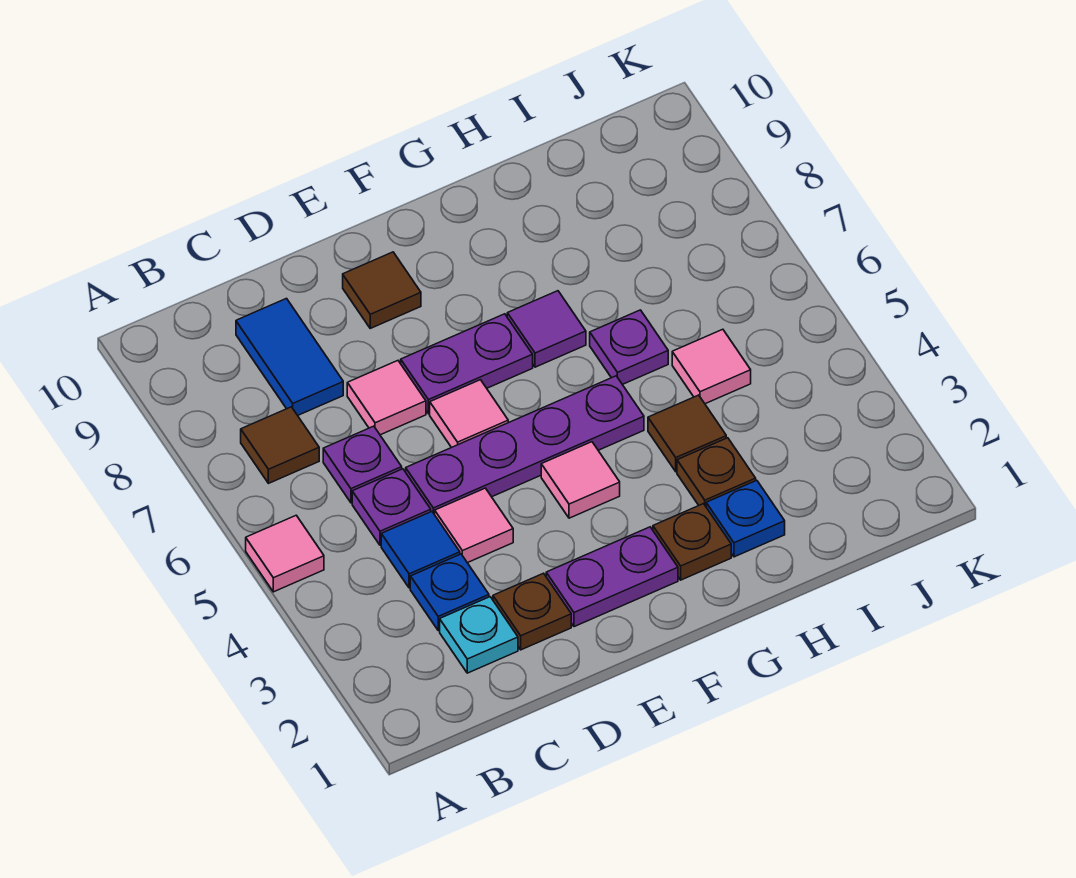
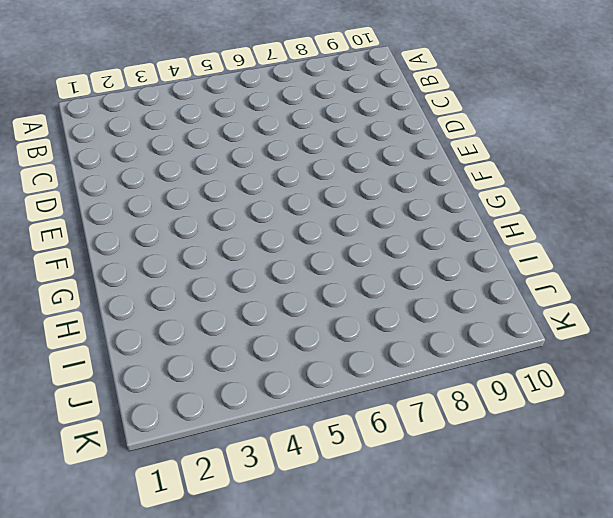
none -> pink 1x1 tile [246,515,324,592]
none -> brown 1x1 tile [241,407,319,483]
none -> cyan 1x1 plate [440,597,518,673]

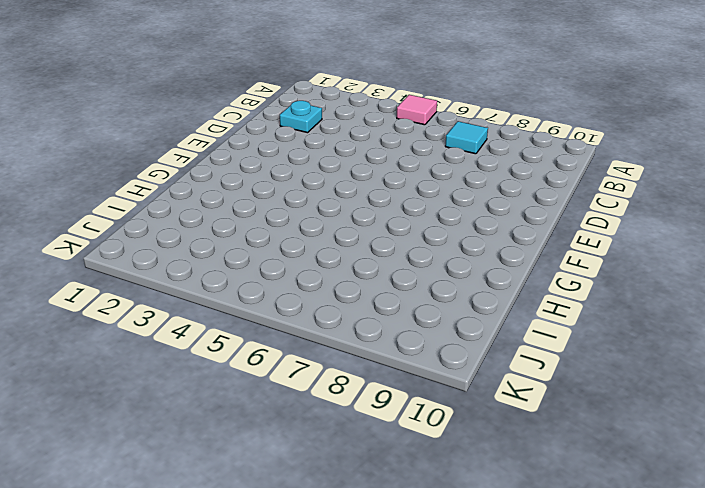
cyan 1x1 tile [445,121,488,154] -> brown 1x1 tile [241,407,319,483]
none -> blue 1x1 plate [410,554,489,630]
none -> blue 1x1 tile [381,512,460,588]
none -> purple 1x1 plate [352,469,431,545]

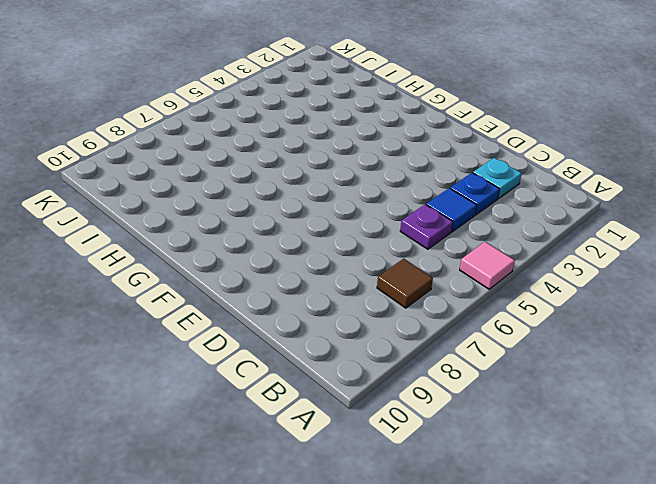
none -> purple 1x1 plate [323,426,402,503]
none -> blue 1x2 tile [236,299,343,416]
none -> brown 1x1 plate [493,573,571,650]

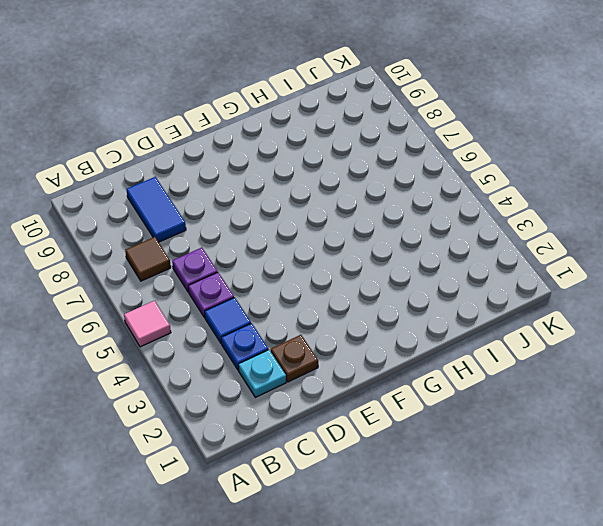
none -> pink 1x1 tile [435,488,513,563]
none -> purple 1x4 plate [406,376,644,515]
none -> pink 1x1 tile [347,361,426,435]

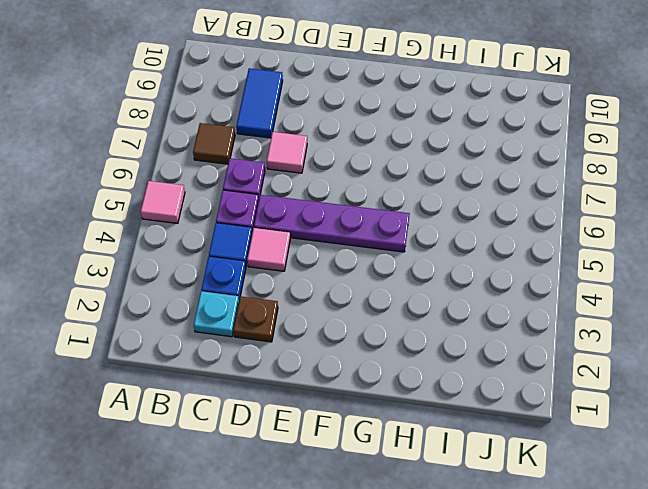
none -> purple 1x2 plate [546,527,678,627]
none -> pink 1x1 tile [430,380,508,447]
none -> purple 1x2 plate [401,314,533,414]

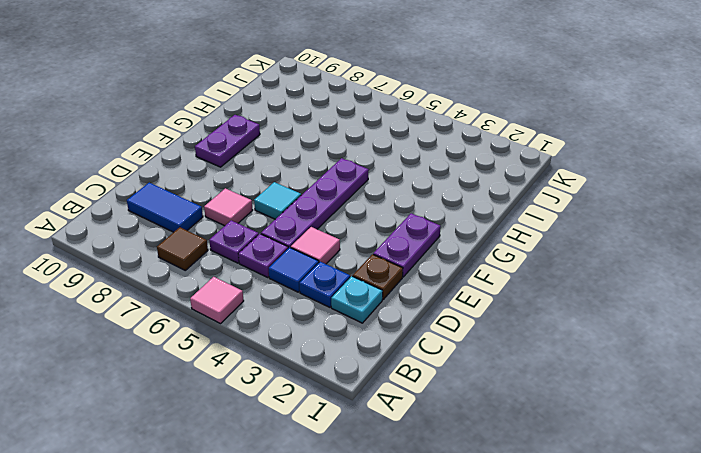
cyan 1x1 tile [254,182,301,219] -> pink 1x1 tile [430,380,508,447]
purple 1x2 plate [195,115,260,167] -> purple 1x2 plate moved to [401,314,533,414]
none -> brown 1x1 tile [343,252,421,328]
none -> pink 1x1 tile [541,442,620,518]
none -> brown 1x1 plate [653,504,731,580]

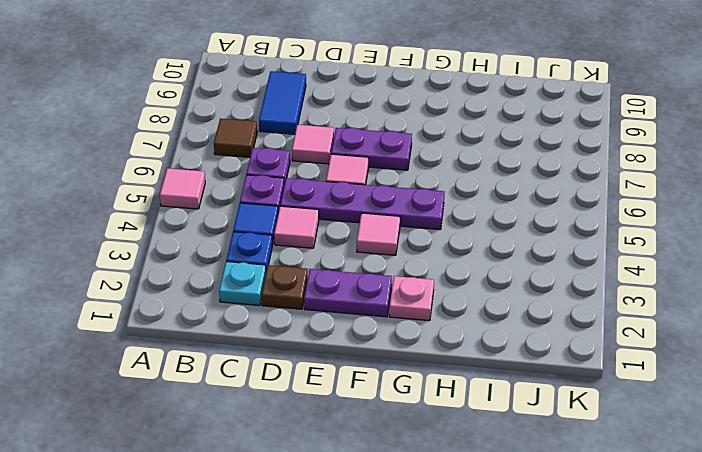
pink 1x1 plate [389,276,434,321] -> brown 1x1 plate [653,504,731,580]
none -> brown 1x1 tile [343,252,421,328]
none -> purple 1x1 tile [507,291,586,367]
none -> blue 1x1 plate [706,480,785,557]

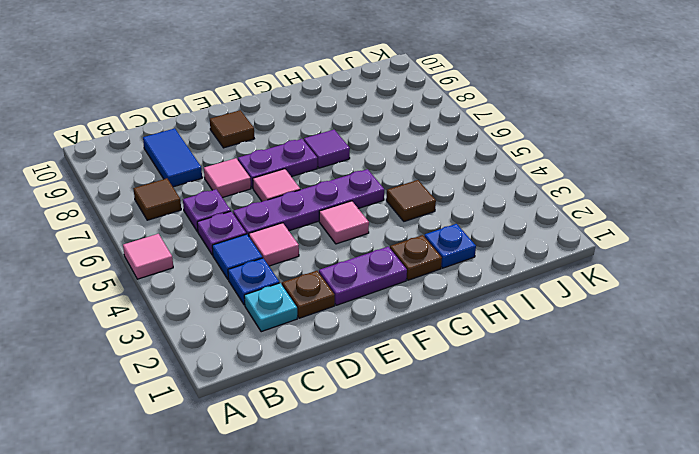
none -> brown 1x1 plate [677,438,756,506]
none -> purple 1x1 plate [590,310,668,385]
none -> pink 1x1 tile [672,329,751,404]

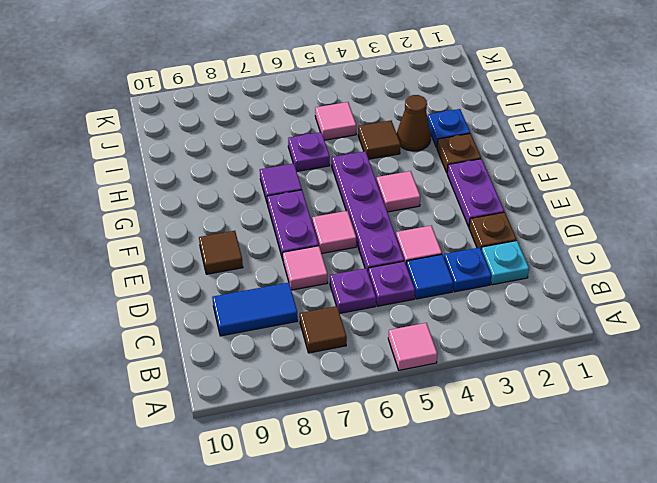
brown 1x1 cone [397,95,431,151] -> brown 1x1 plate [677,438,756,506]

